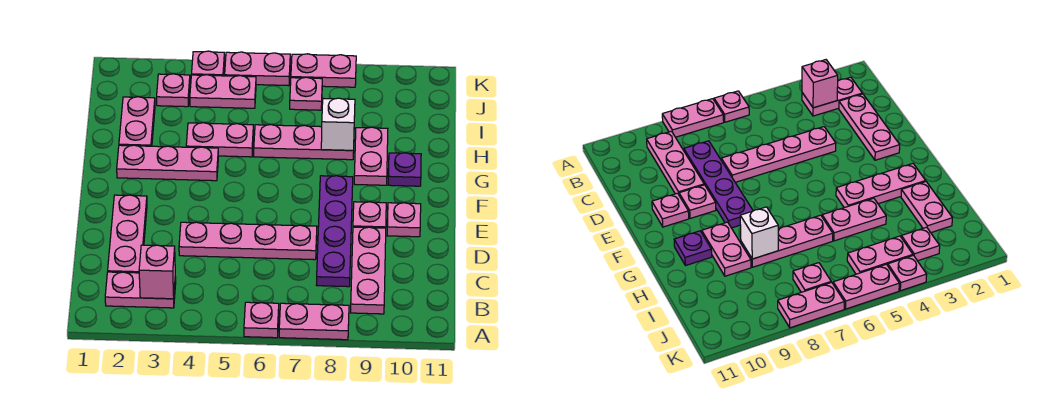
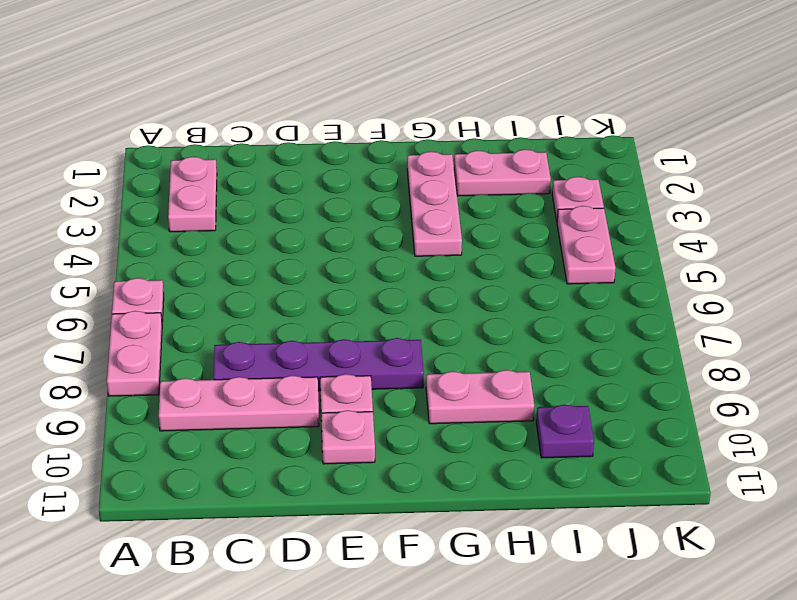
purple 1x1 plate [536,404,594,458] -> purple 1x1 plate moved to [388,153,421,186]
none -> pink 1x3 plate [108,195,147,273]
none -> pink 1x4 plate [179,222,317,260]
none -> pink 1x2 plate [186,123,253,157]

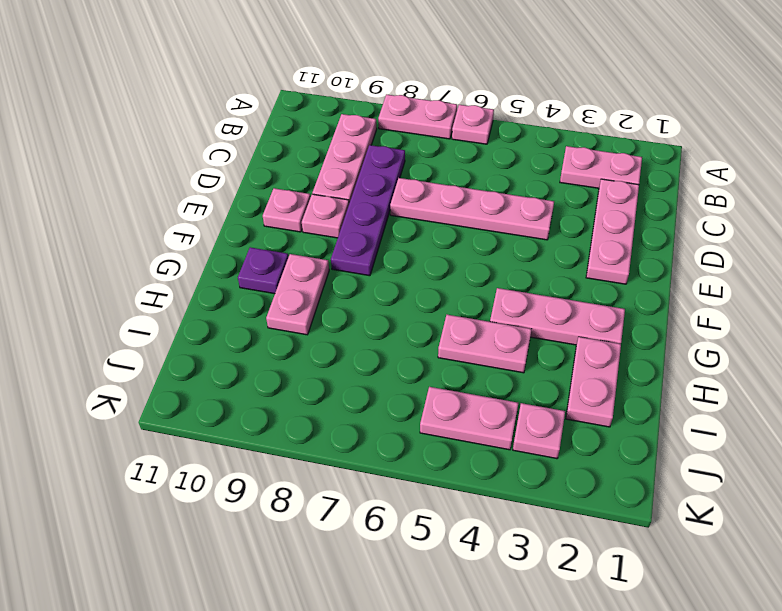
none -> pink 1x3 plate [254,125,354,160]
none -> pink 1x1 plate [290,77,322,110]
none -> pink 1x1 plate [192,51,225,76]

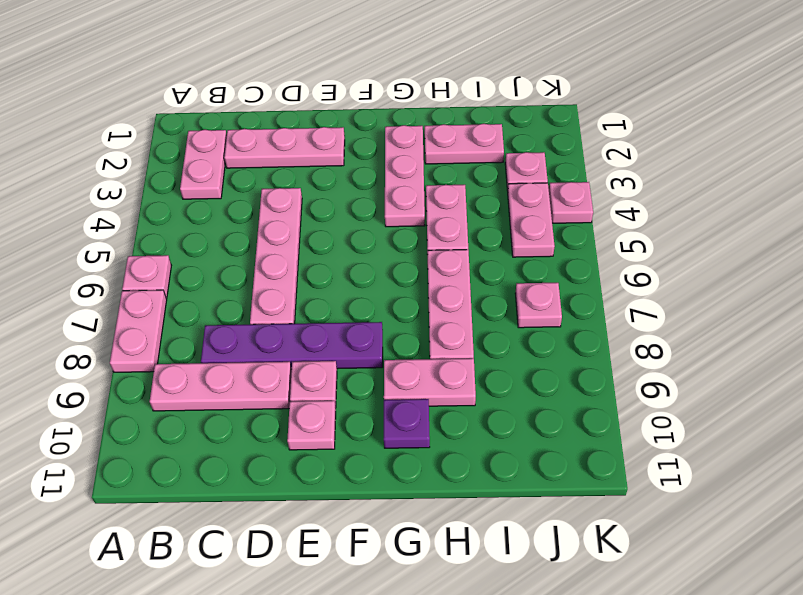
none -> pink 1x2 plate [225,52,290,86]
none -> pink 1x2 plate [291,54,356,87]
none -> pink 1x1 brick [139,245,175,299]

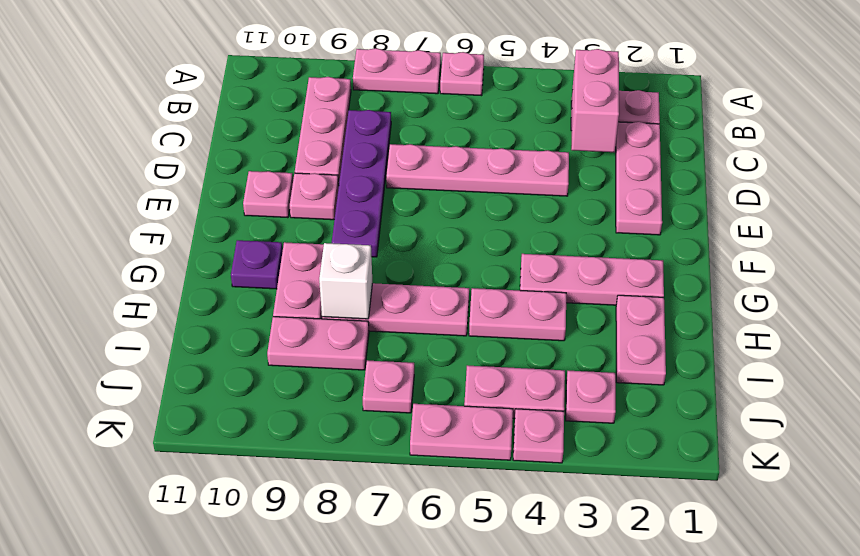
pink 1x2 brick [571,49,619,152] -> pink 1x1 brick [139,245,175,299]
pink 1x2 plate [267,317,369,370] -> pink 1x2 plate moved to [291,54,356,87]

